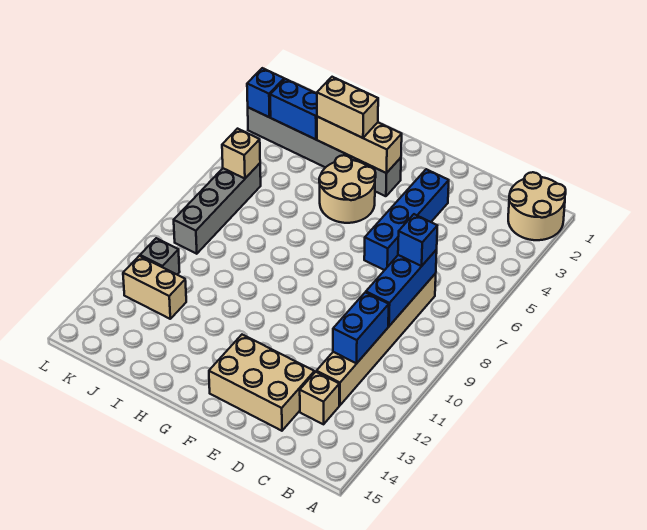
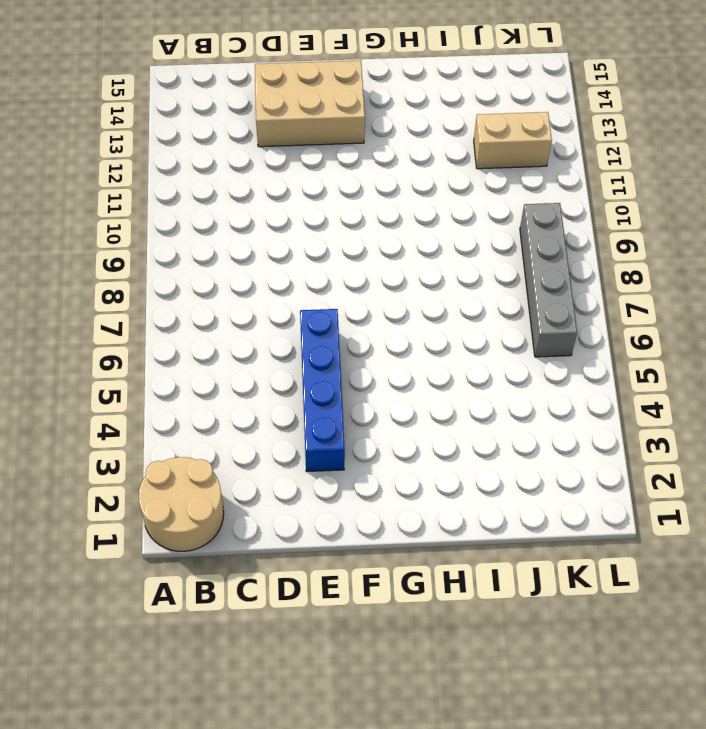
none -> tan 1x6 brick [316,273,436,405]
none -> tan 1x1 brick [300,372,339,424]
none -> grey 1x6 brick [248,108,401,196]

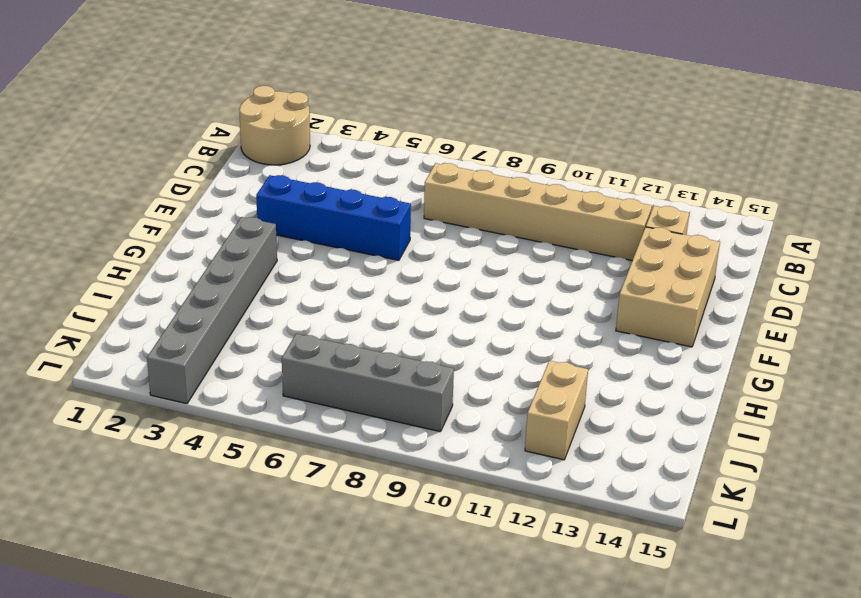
none -> tan 2x2 round brick [319,155,376,223]
none -> grey 1x1 brick [140,238,180,275]
none -> blue 1x3 brick [366,250,437,326]

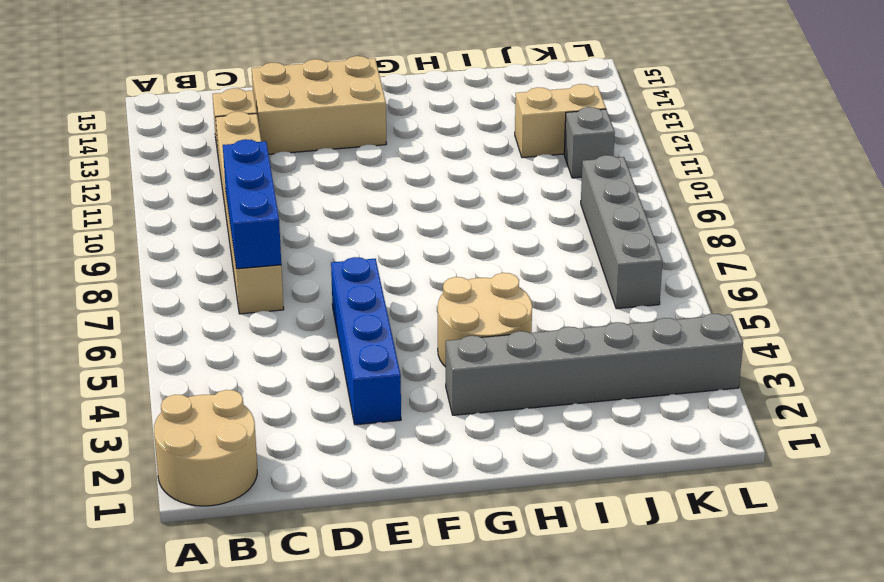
none -> blue 1x2 brick [333,292,389,363]
none -> tan 1x3 brick [317,117,402,173]
none -> blue 1x2 brick [270,79,317,139]

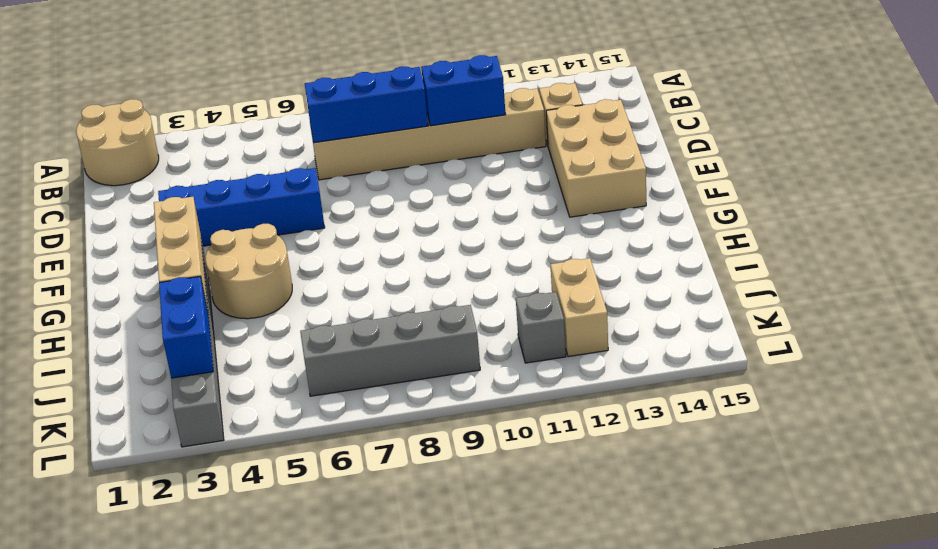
none -> tan 1x1 brick [222,129,260,179]
none -> blue 1x1 brick [247,68,284,117]
none -> blue 1x1 brick [398,214,437,266]

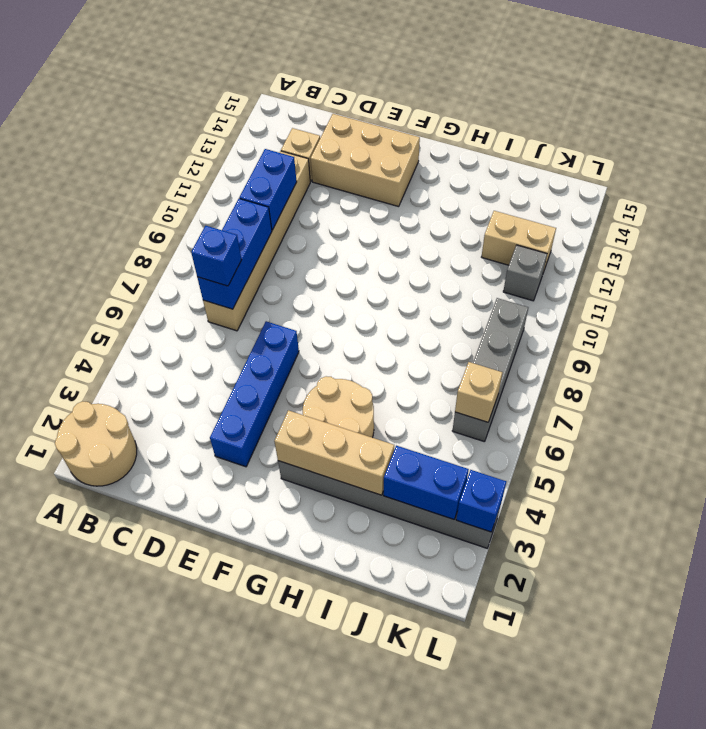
none -> tan 1x2 brick [317,77,378,138]

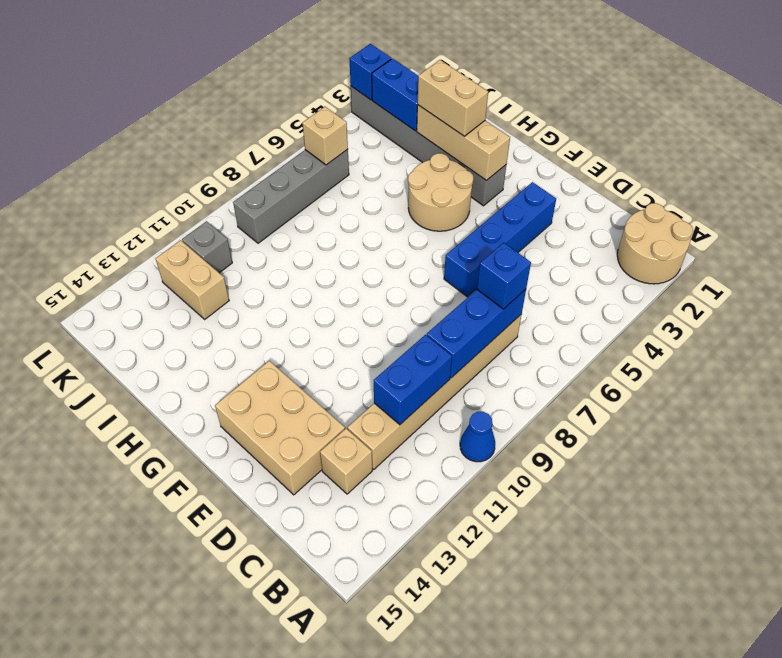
blue 1x1 cone [460,412,495,462] -> none

